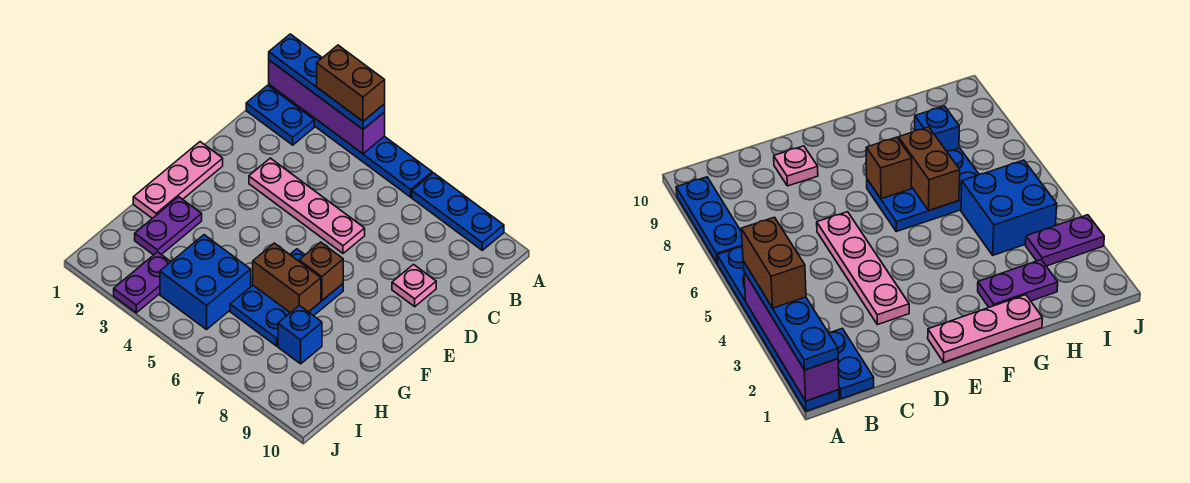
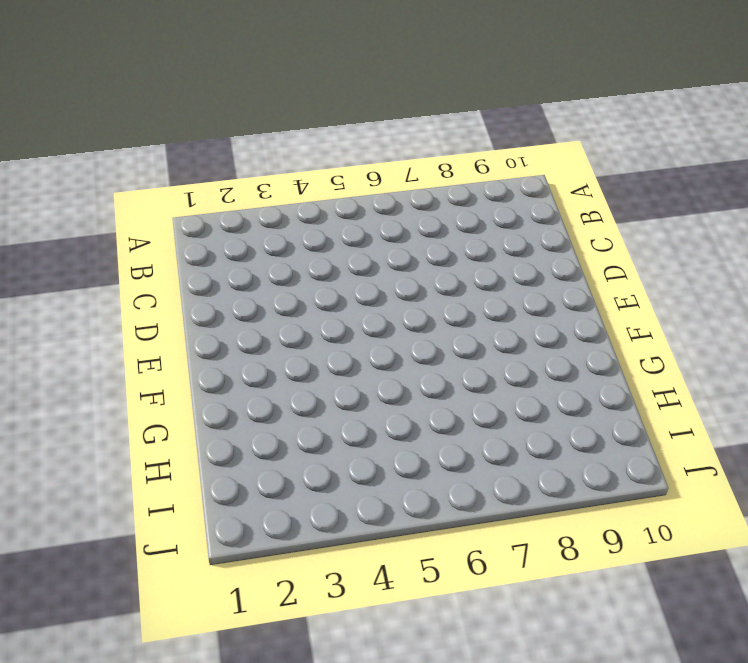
none -> blue 1x6 plate [269,85,432,197]
none -> blue 1x3 plate [412,173,504,250]
none -> blue 1x2 plate [246,85,314,145]

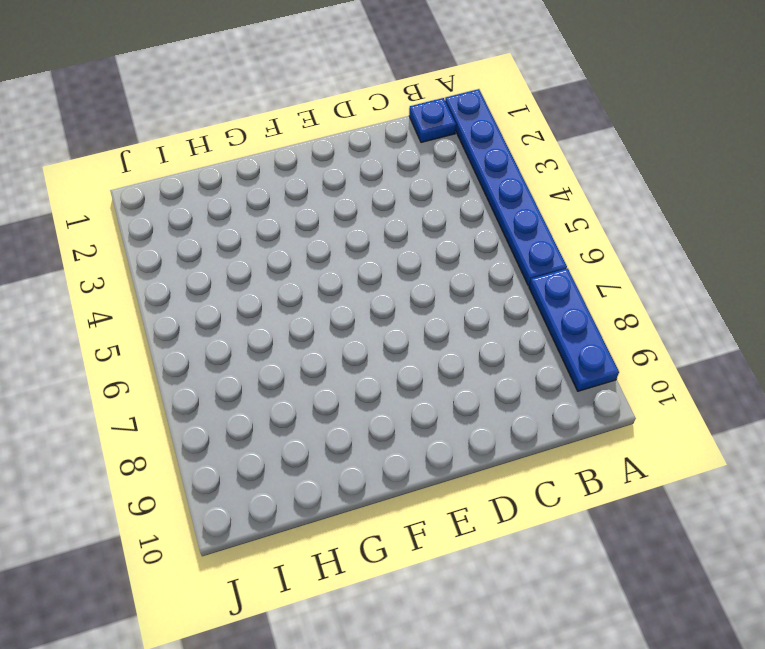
blue 1x1 plate [409,98,456,142] -> blue 1x2 plate [246,85,314,145]
none -> pink 1x4 plate [249,158,365,253]
none -> pink 1x1 plate [392,265,436,307]
none -> pink 1x3 plate [133,142,223,218]

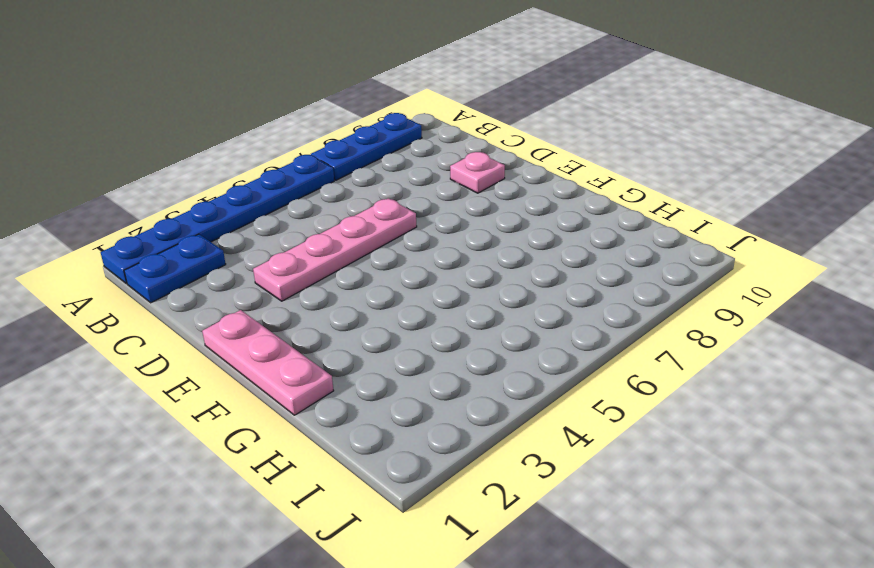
none -> blue 2x3 plate [230,249,343,346]
none -> purple 1x2 plate [135,197,202,255]
none -> blue 2x2 brick [160,235,251,330]

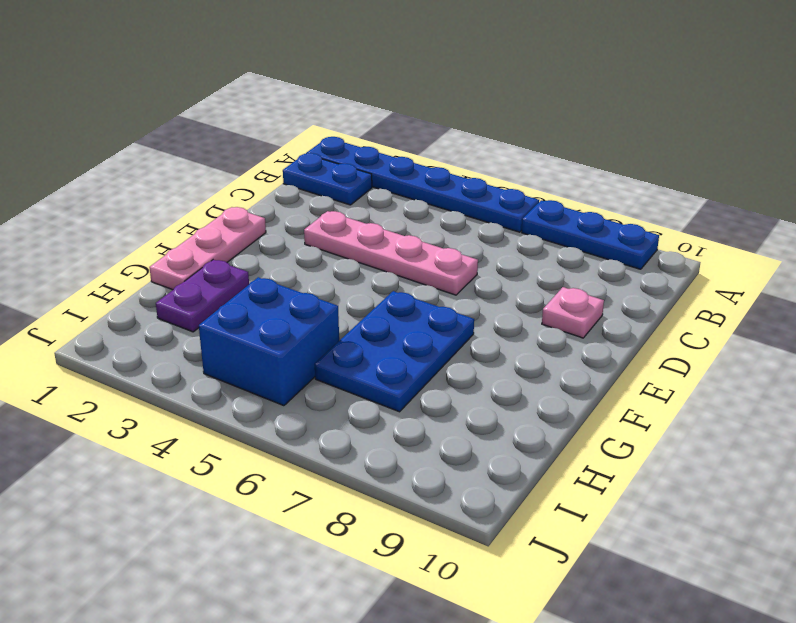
none -> blue 1x1 brick [278,305,322,364]
none -> purple 1x2 plate [114,252,171,313]
none -> purple 1x4 brick [269,60,385,154]

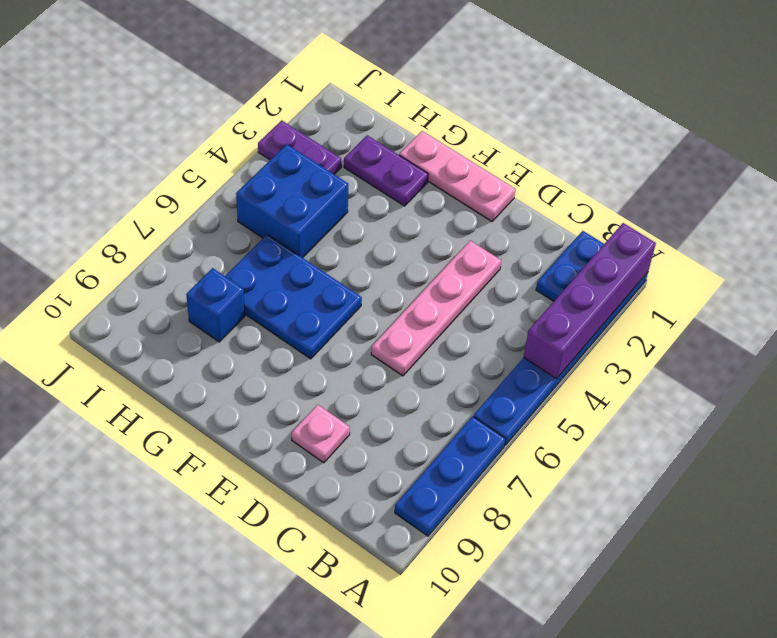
none -> brown 1x1 brick [299,242,343,301]
none -> brown 1x2 brick [253,243,321,313]
none -> blue 1x4 plate [269,34,385,129]

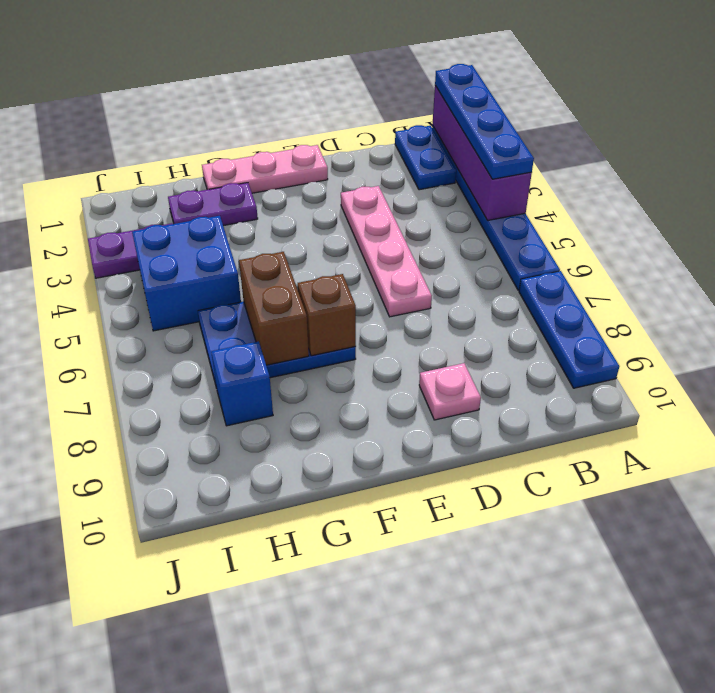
none -> brown 1x2 brick [317,45,385,121]

